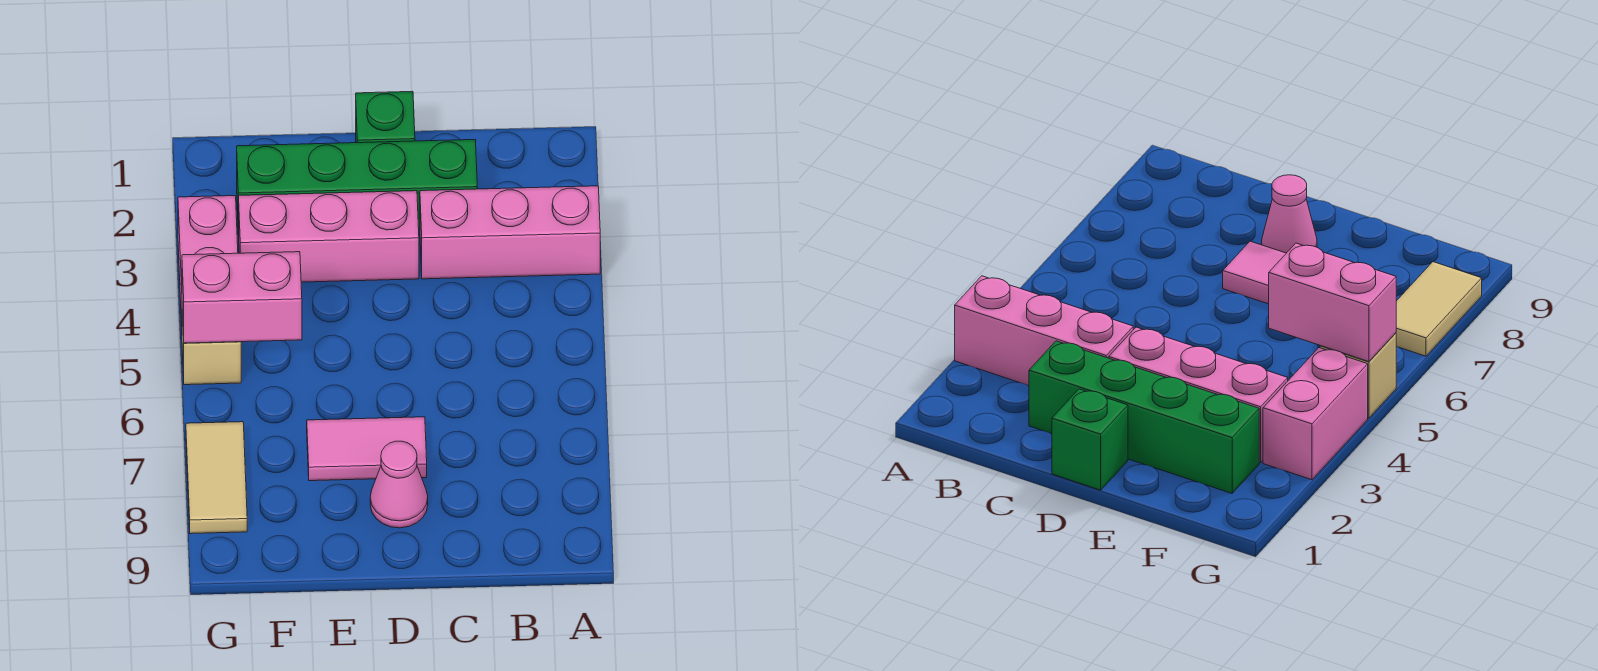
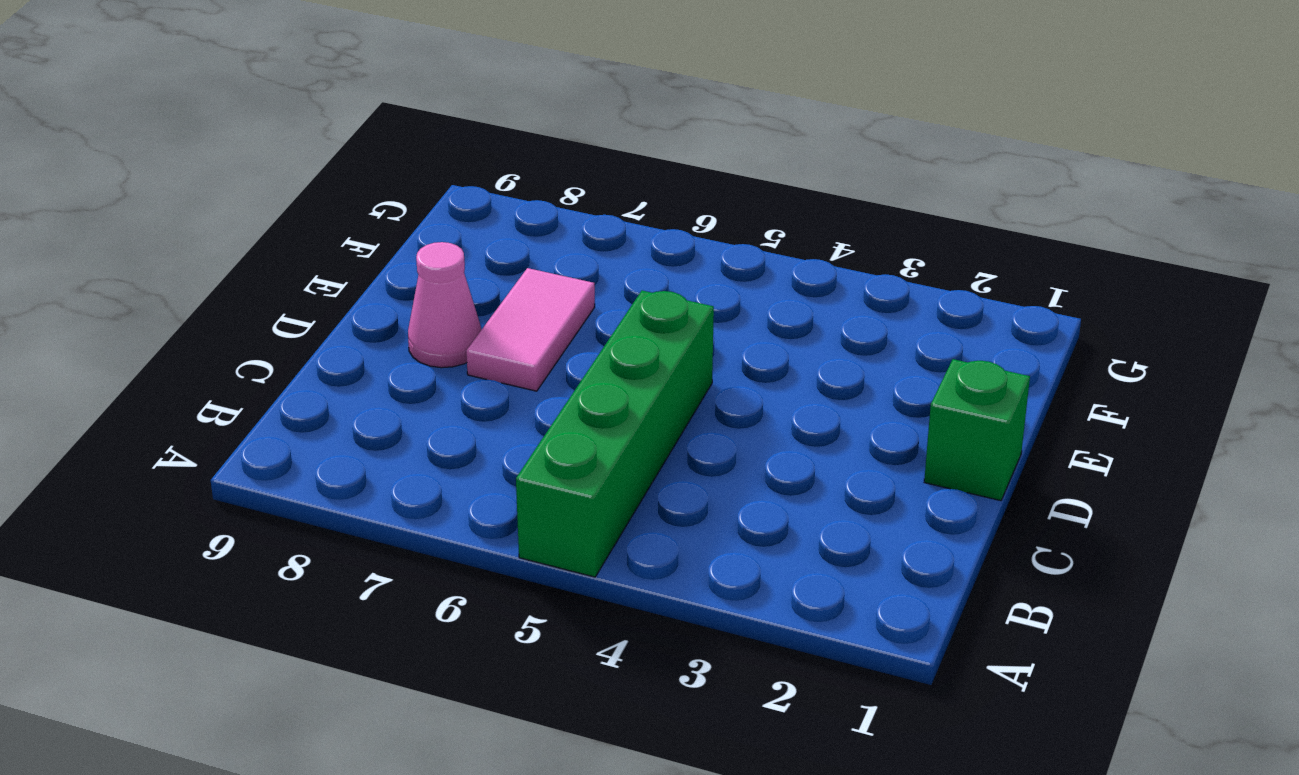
green 1x4 brick [516,291,714,577] -> green 1x4 brick moved to [237,140,477,234]
none -> pink 1x3 brick [420,186,600,279]
none -> pink 1x3 brick [239,191,419,282]

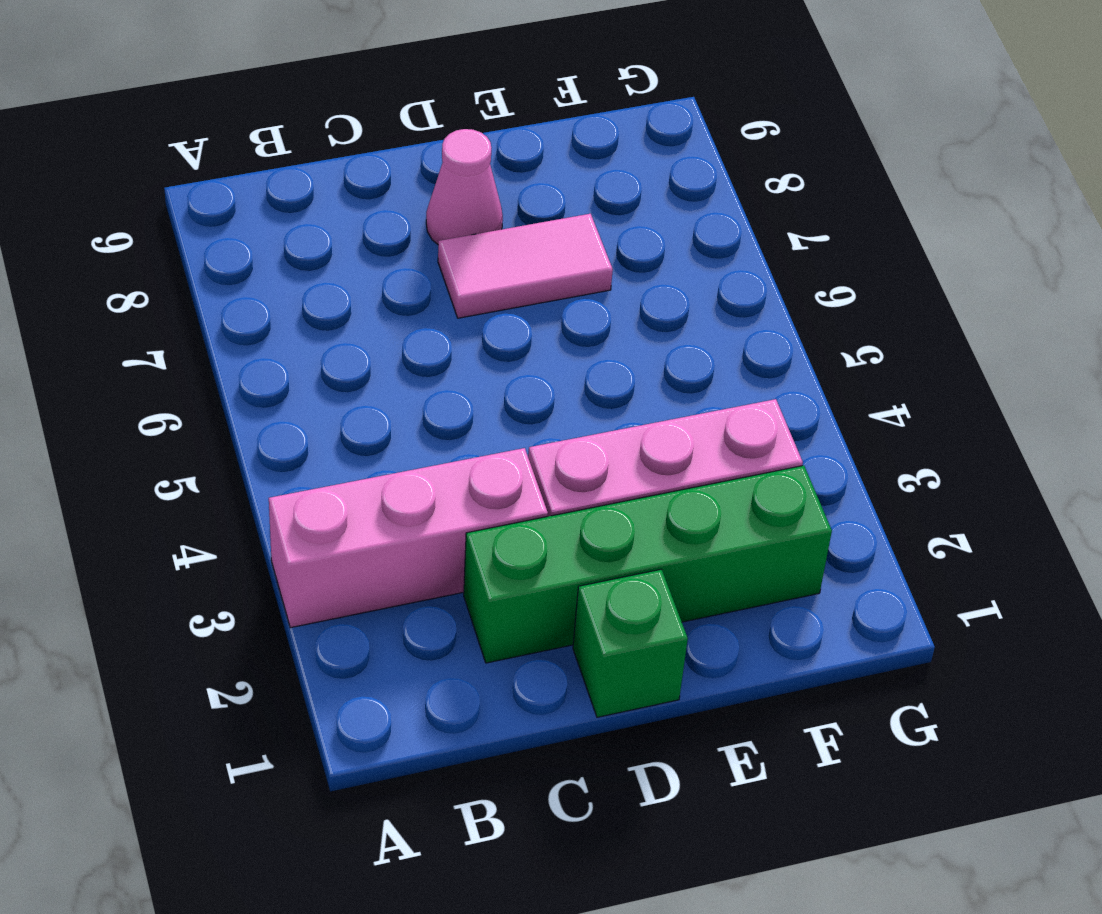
none -> pink 1x2 brick [178,196,238,326]
none -> tan 1x1 brick [182,310,241,385]

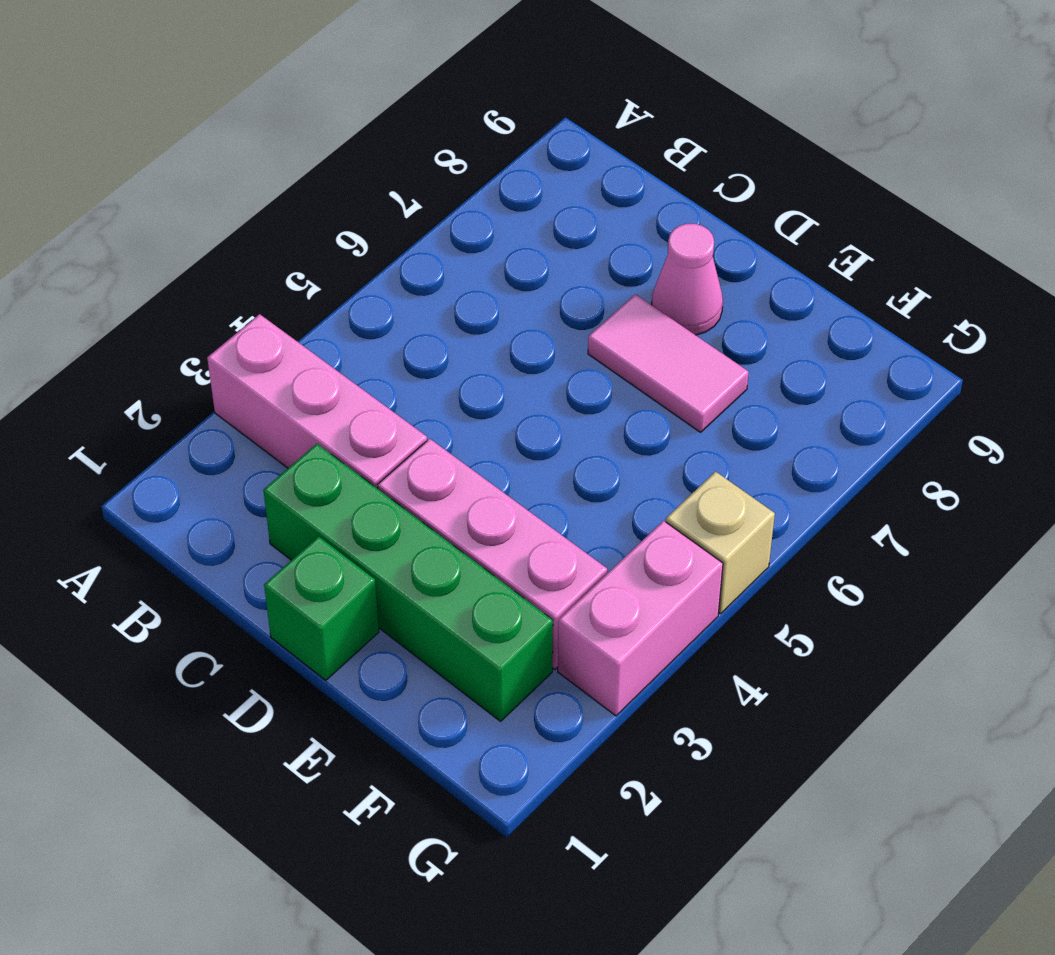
none -> tan 1x2 tile [186,422,247,534]
none -> pink 1x2 brick [182,252,302,343]

